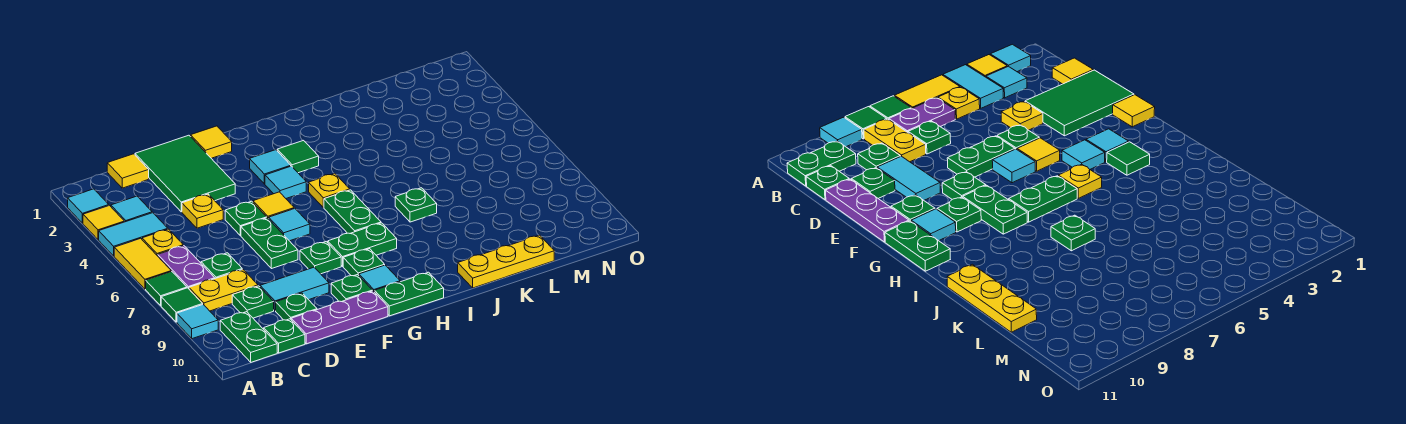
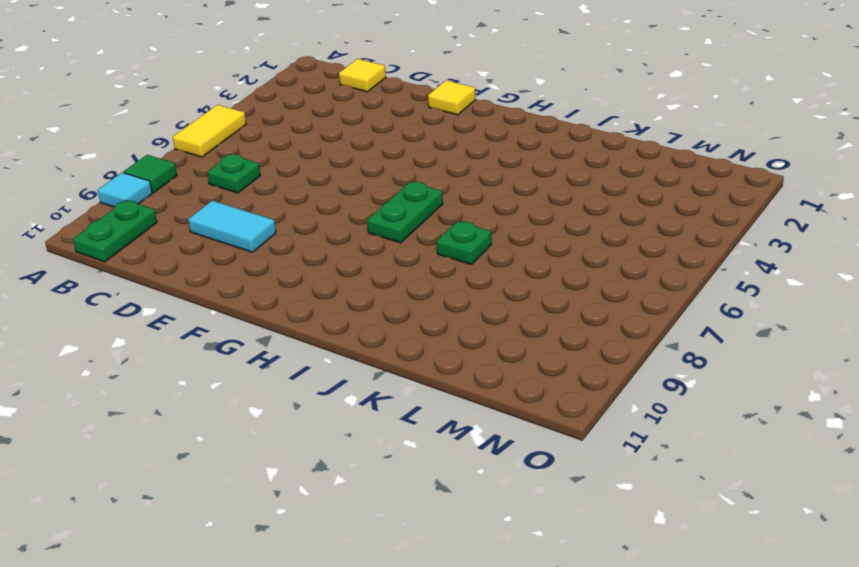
none -> cyan 1x1 tile [68,189,109,223]
none -> yellow 1x1 tile [83,206,124,240]
none -> cyan 1x2 tile [99,213,168,256]
none -> green 1x1 tile [146,271,187,305]

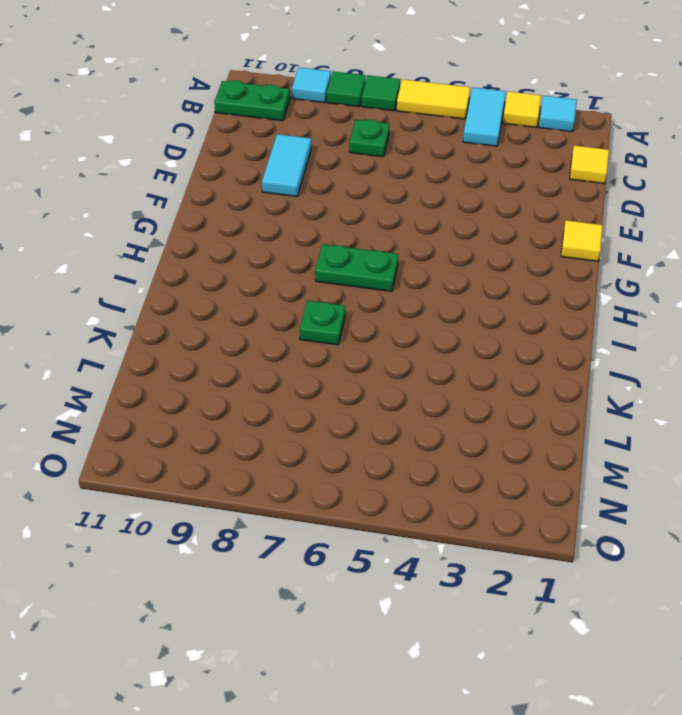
none -> cyan 1x1 tile [111,196,152,222]
none -> yellow 1x1 plate [142,229,183,256]
none -> purple 1x2 plate [158,246,215,289]
none -> yellow 1x2 plate [189,269,258,311]

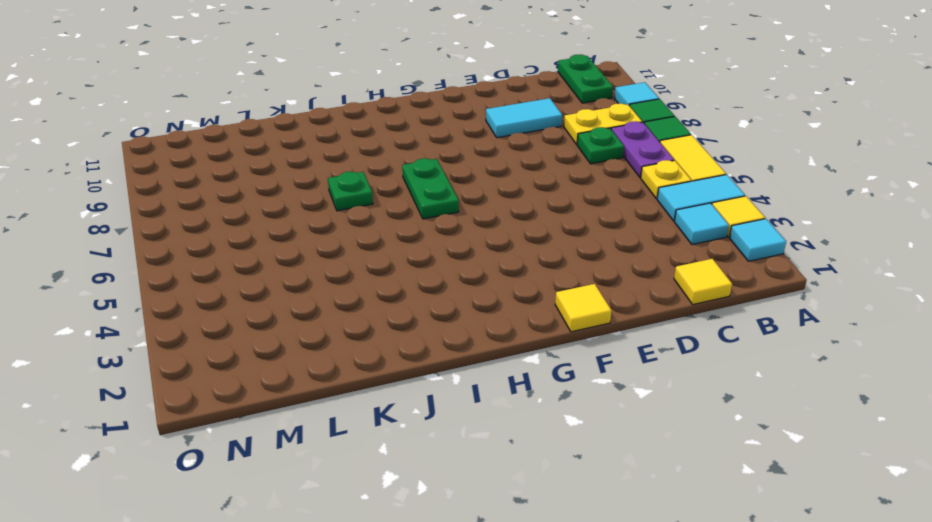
none -> green 1x1 plate [232,286,274,318]
none -> green 1x1 plate [264,319,305,353]
none -> green 2x3 tile [135,135,235,212]
none -> yellow 1x1 plate [182,194,223,228]

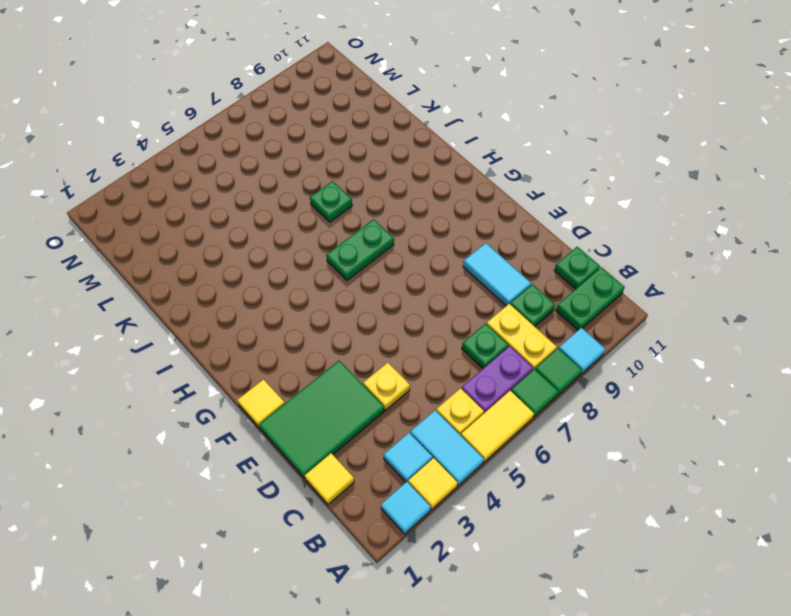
none -> green 1x1 plate [276,293,317,320]
none -> purple 1x3 plate [291,291,388,344]
none -> green 1x1 plate [225,201,267,235]
none -> green 1x2 plate [241,218,298,269]

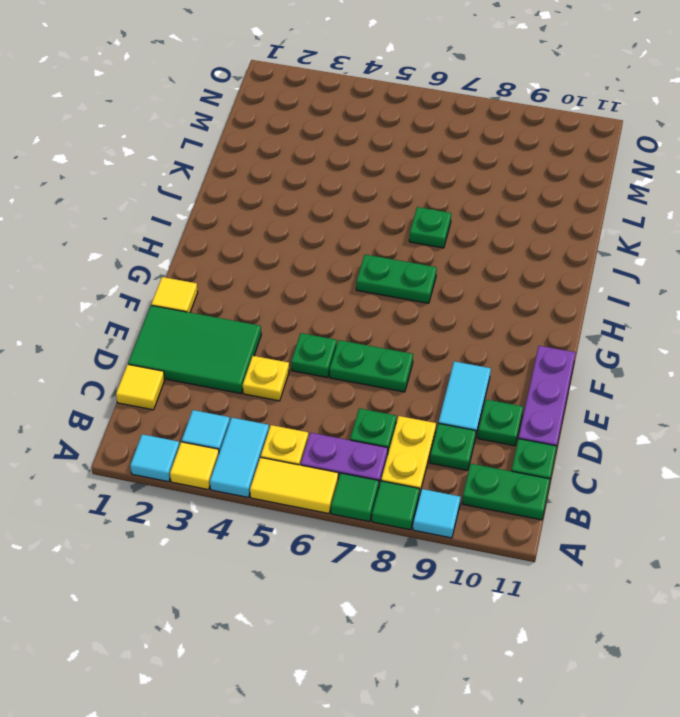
none -> yellow 1x1 tile [253,192,294,219]
none -> cyan 1x1 tile [269,208,310,241]
none -> green 1x1 plate [300,242,341,274]
none -> green 1x1 plate [331,275,372,302]

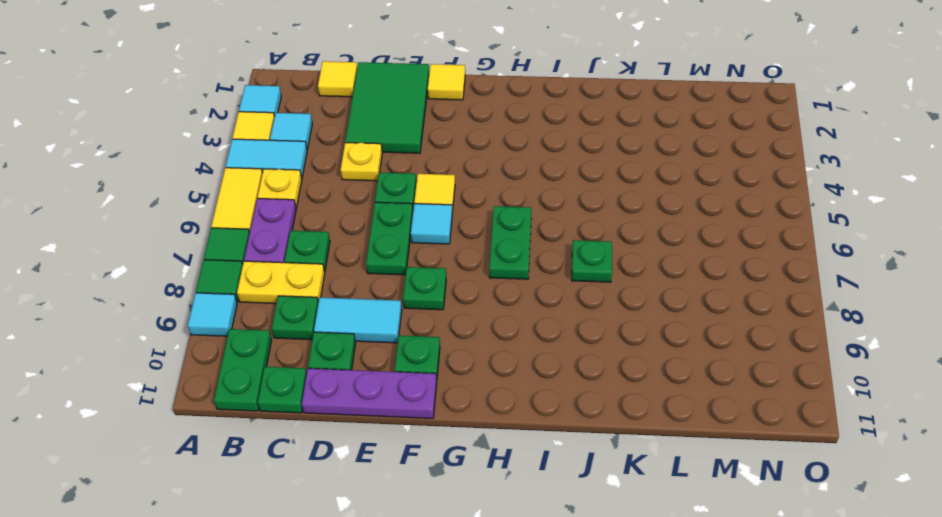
none -> cyan 1x1 tile [250,150,291,184]
none -> cyan 1x1 tile [265,166,306,198]
none -> green 1x2 plate [328,223,397,266]
none -> green 1x1 plate [343,249,385,276]

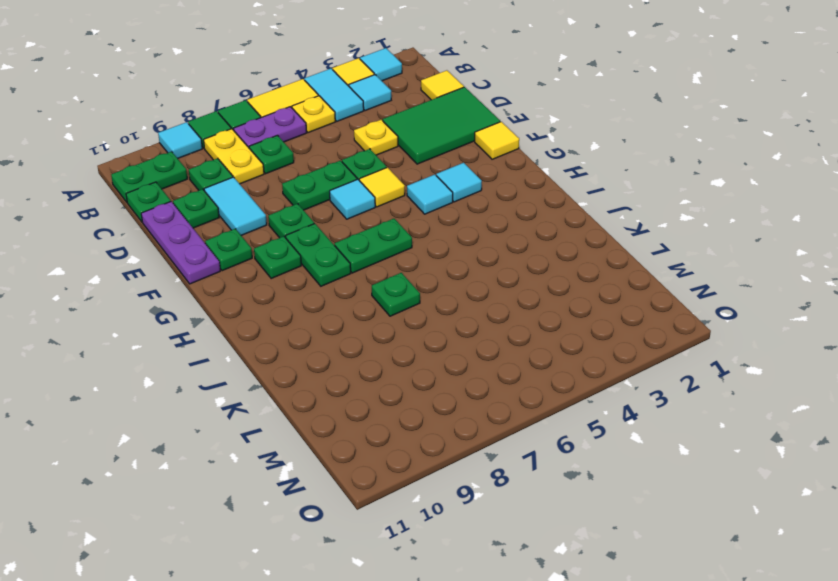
none -> cyan 1x1 tile [359,265,400,292]
none -> green 1x2 plate [375,272,444,316]
none -> green 1x1 tile [277,140,319,173]
none -> yellow 1x1 plate [309,173,350,208]

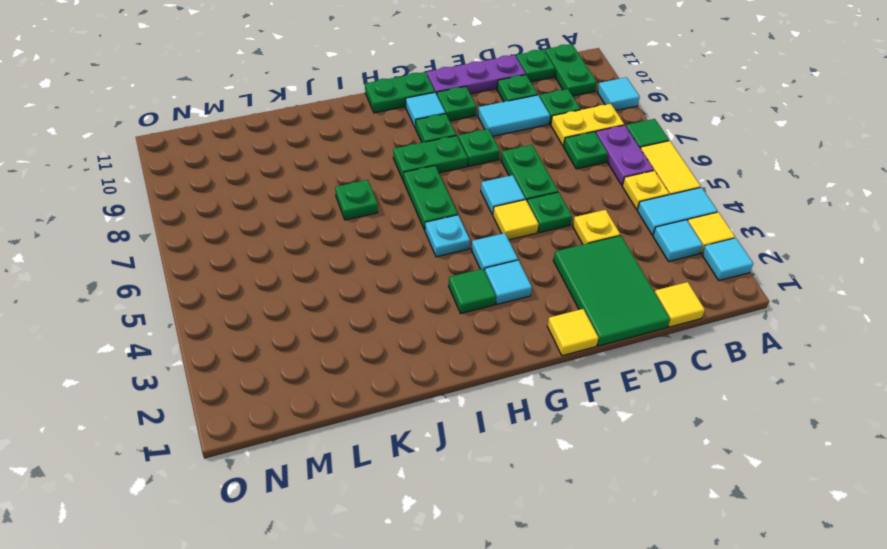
cyan 1x1 plate [425,215,470,257] -> yellow 1x1 plate [309,173,350,208]
none -> green 1x1 tile [161,288,203,322]
none -> yellow 1x3 plate [458,235,554,288]

